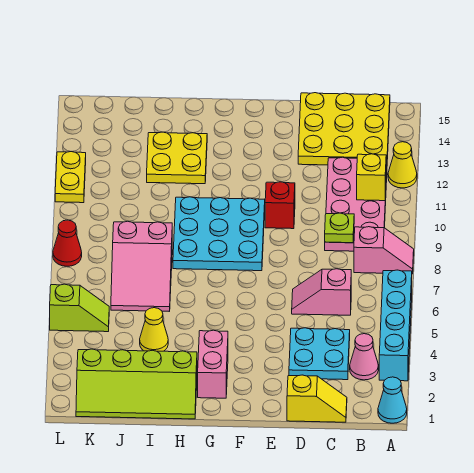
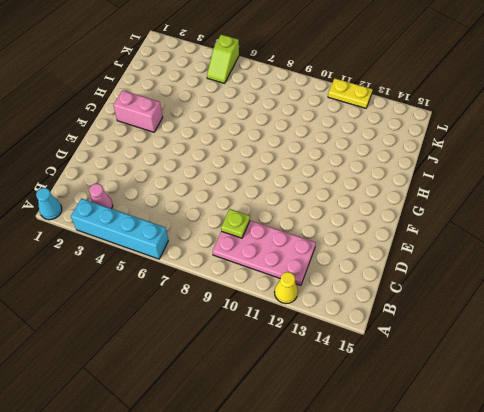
none -> pink 1x2 slope [354,227,414,274]
none -> yellow 3x3 plate [298,93,390,165]
none -> yellow 1x2 slope [287,375,347,422]

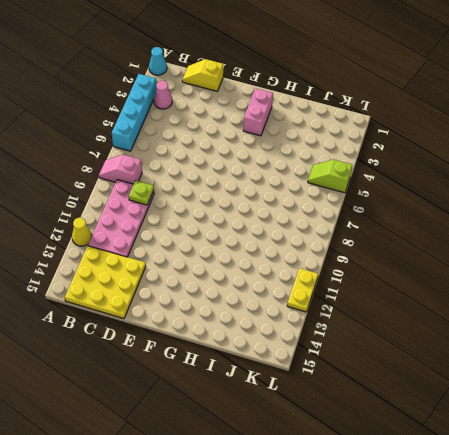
none -> cyan 2x2 plate [289,328,350,380]
none -> pink 1x2 slope [292,269,351,315]
none -> red 1x1 brick [265,182,295,229]

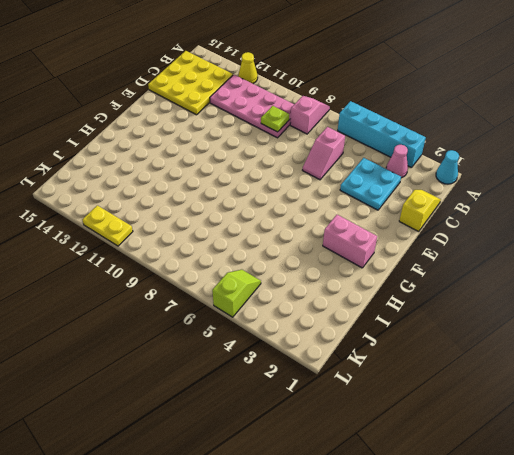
none -> red 1x1 brick [265,182,295,229]
none -> cyan 3x3 plate [173,197,265,271]
none -> lime 2x4 slope [76,349,197,419]

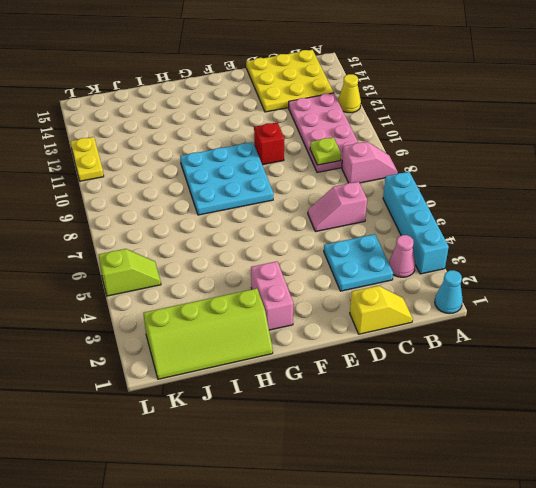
none -> yellow 2x2 plate [147,132,207,184]
none -> yellow 1x1 cone [140,308,168,351]
none -> pink 2x3 slope [111,221,172,311]

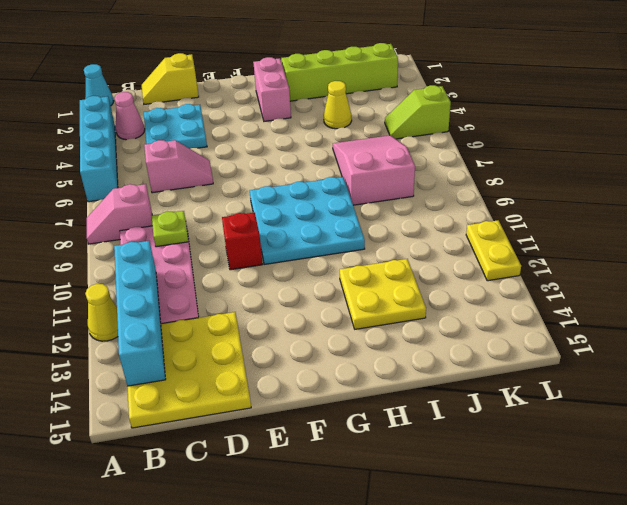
cyan 1x4 brick [114,241,166,386] -> yellow 1x1 brick [357,154,386,201]
none -> red 1x1 cone [53,220,82,266]

